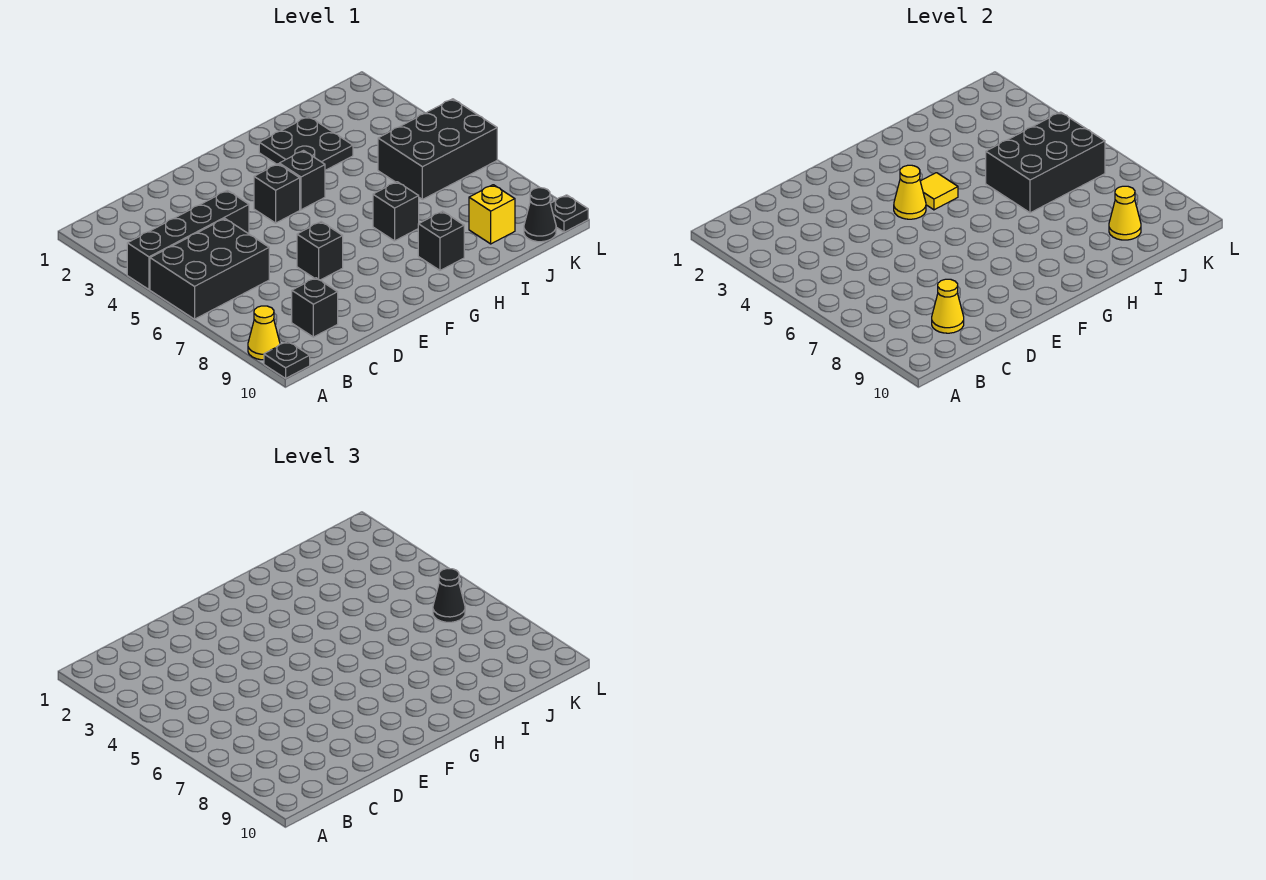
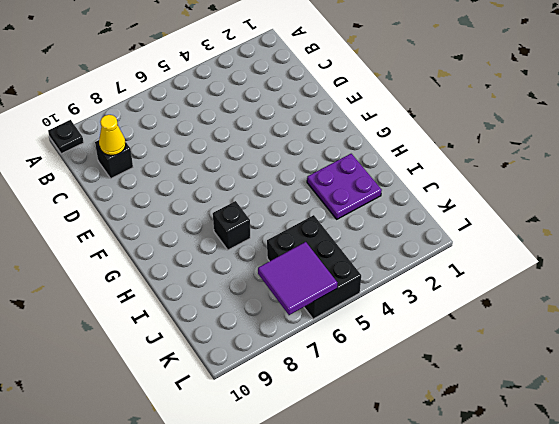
purple 2x2 plate [307,154,382,219] -> black 2x2 plate [259,116,353,170]
purple 2x2 tile [258,242,337,315] -> black 2x3 brick [986,112,1105,213]
none -> black 1x4 brick [127,190,249,290]
none -> black 2x3 brick [150,219,269,319]
none -> yellow 1x1 cone [248,306,280,360]

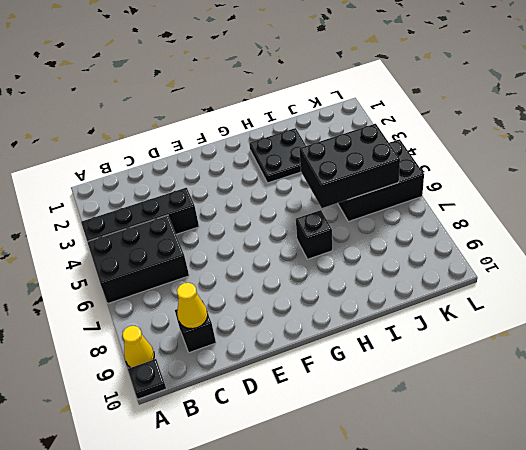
none -> black 1x1 brick [297,222,343,280]
none -> black 1x1 brick [254,164,300,223]
none -> black 1x1 brick [279,151,325,210]

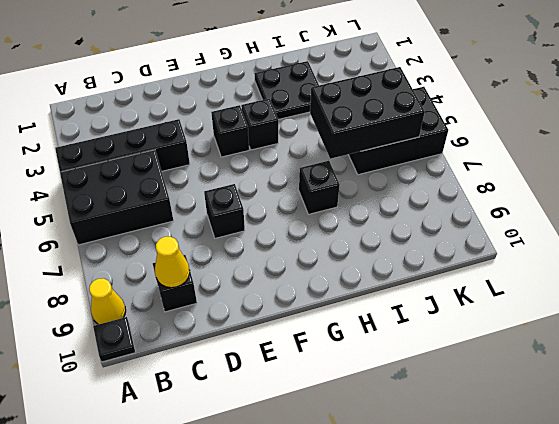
none -> black 1x1 brick [418,211,464,270]
none -> yellow 1x1 brick [469,185,515,244]
none -> black 1x1 cone [524,188,556,242]

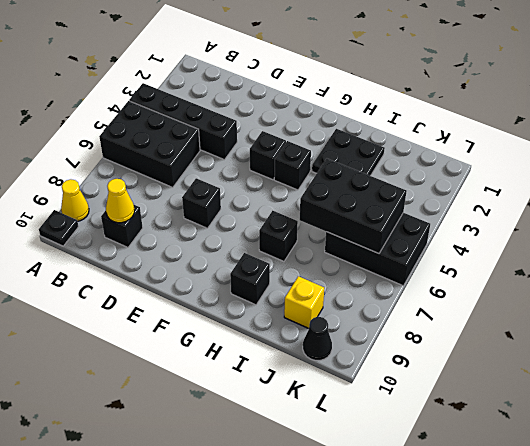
none -> black 1x1 plate [550,195,588,232]
none -> yellow 1x1 cone [894,165,926,219]
none -> yellow 1x1 tile [920,173,958,210]

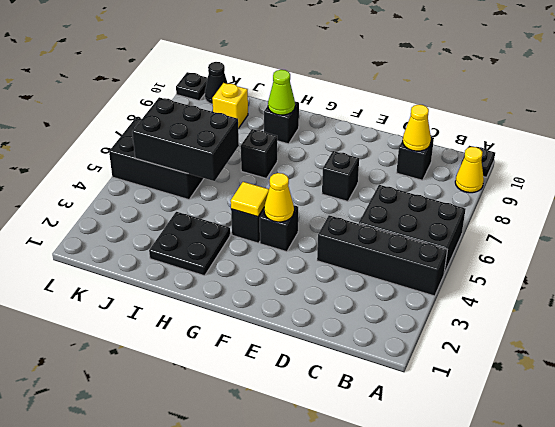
lime 1x1 cone [268,70,295,115] -> none
none -> yellow 1x1 cone [1109,186,1141,240]
none -> black 1x1 cone [433,568,465,622]

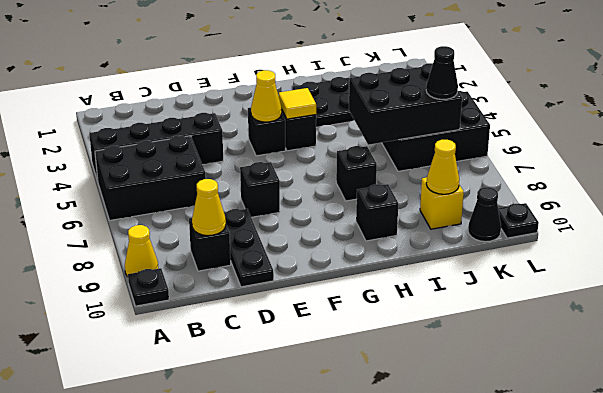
black 1x3 plate [224,209,274,287] -> none

